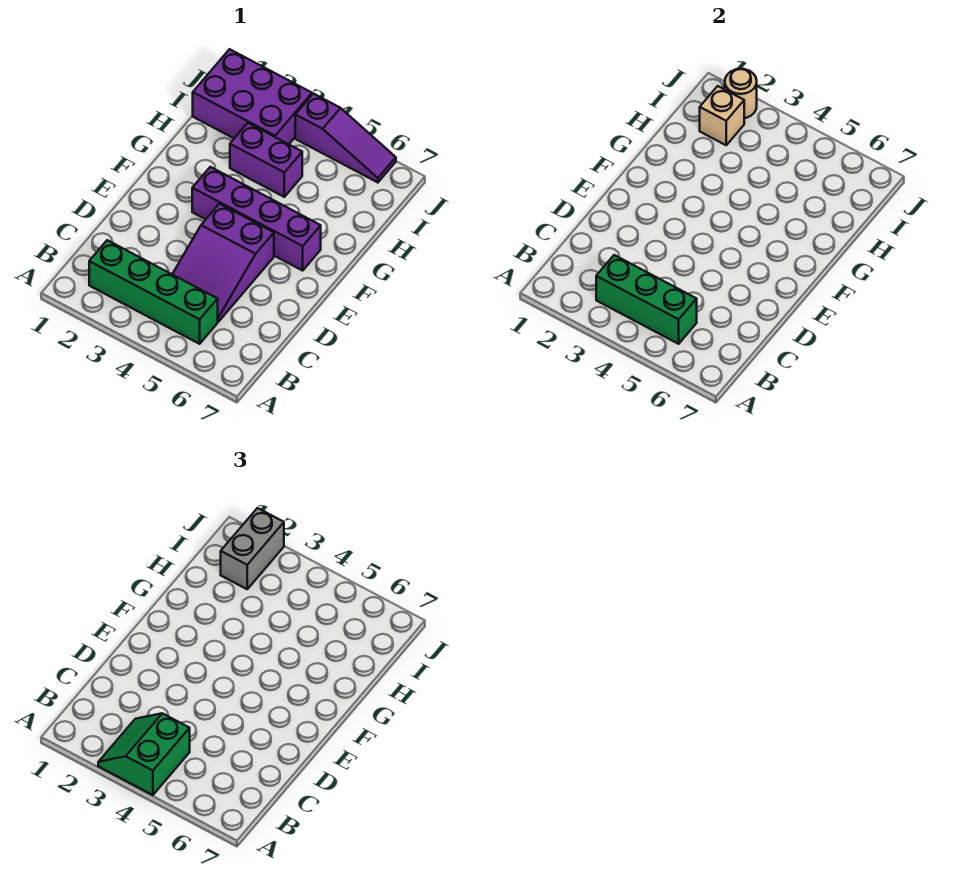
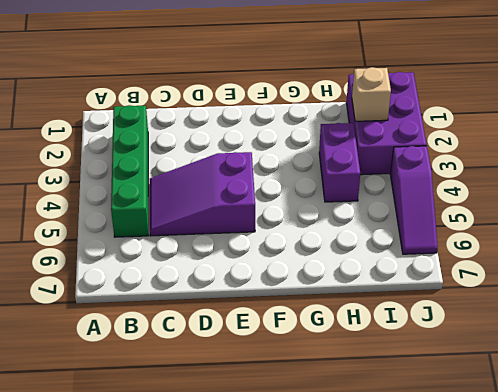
none -> purple 1x4 brick [192,167,321,271]
none -> green 1x3 brick [596,255,697,344]

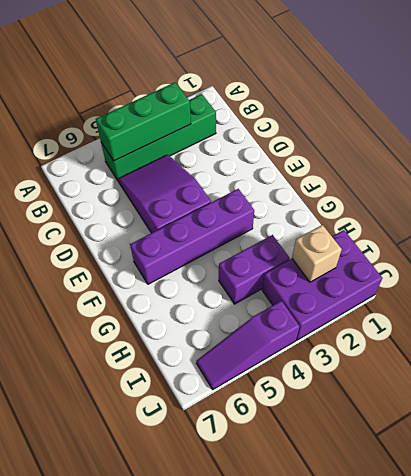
none -> tan 1x1 round brick [725,69,757,118]
none -> green 2x2 slope [98,713,190,795]

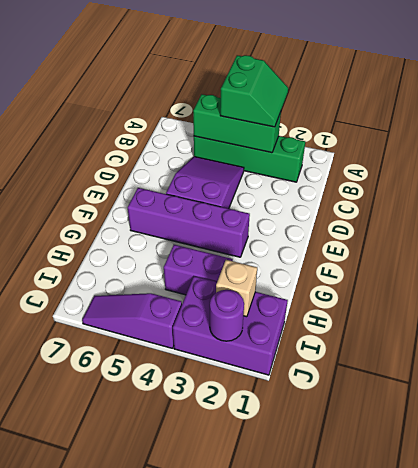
purple 1x1 round brick [210,290,244,341] -> tan 1x1 round brick [725,69,757,118]
none -> grey 1x2 brick [221,508,284,589]

